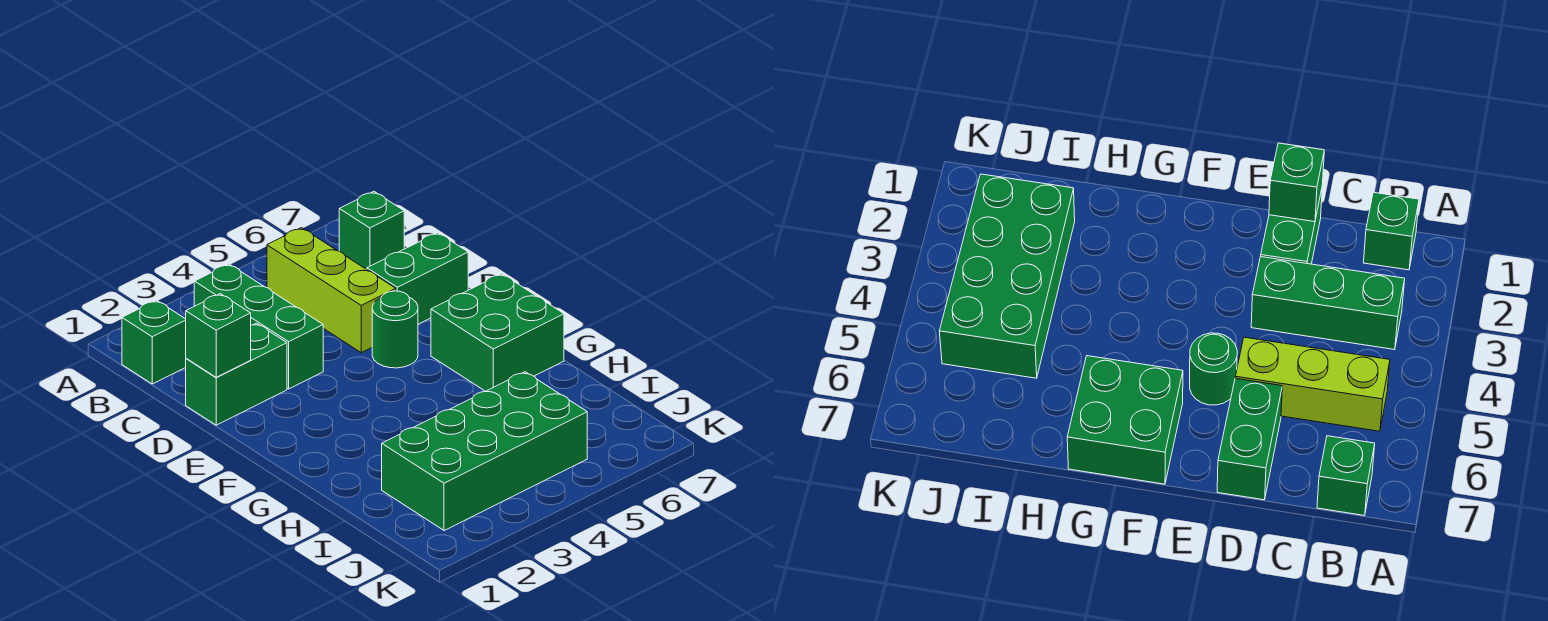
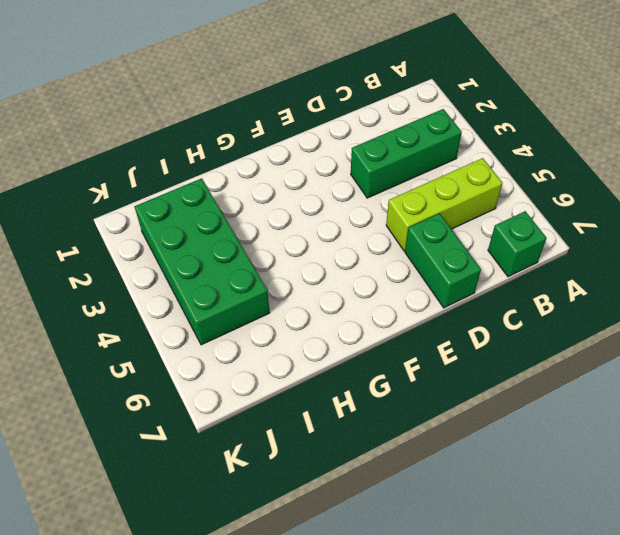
none -> green 1x1 brick [122,300,186,384]
none -> green 1x2 brick [186,323,287,425]

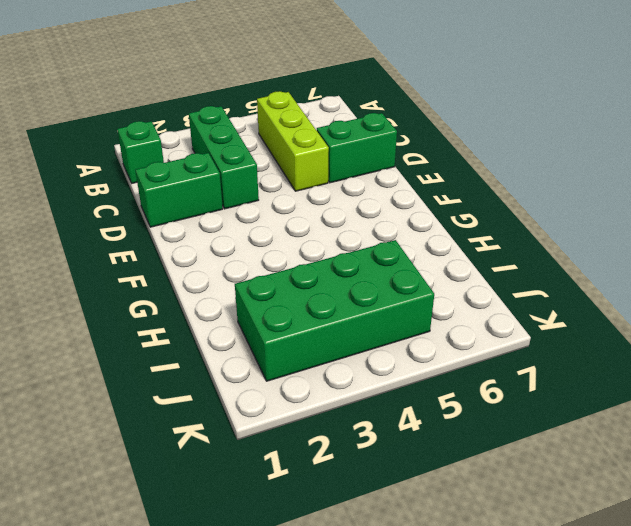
none -> green 1x1 brick [339,191,404,269]
none -> green 1x1 round brick [372,291,418,368]

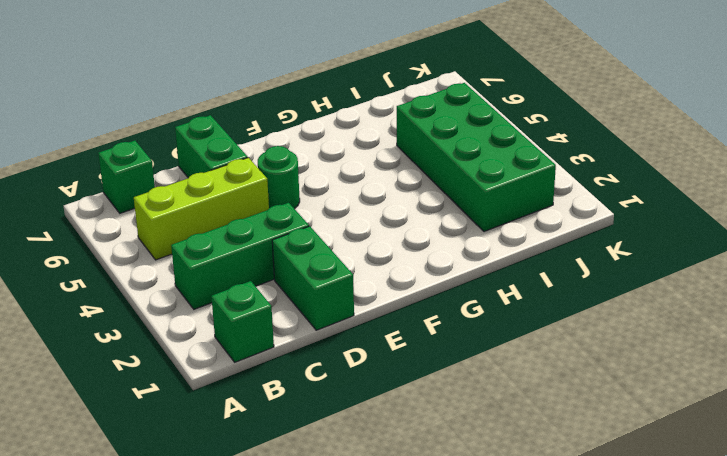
none -> green 2x2 brick [431,274,564,391]
none -> green 1x1 brick [186,294,251,377]

